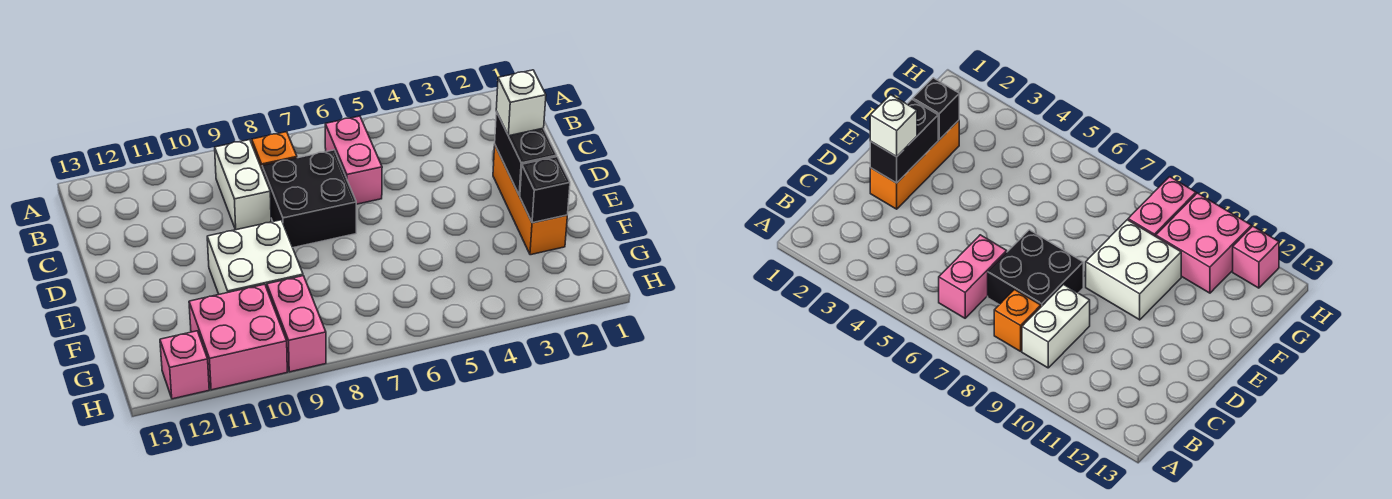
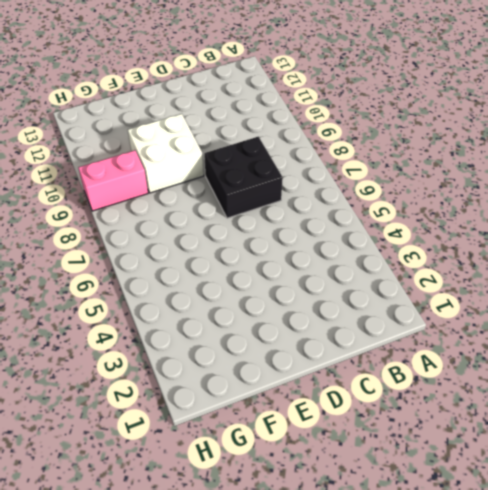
none -> pink 1x2 brick [325,116,382,204]
none -> orange 1x1 brick [252,132,297,169]
none -> white 1x2 brick [215,140,271,230]

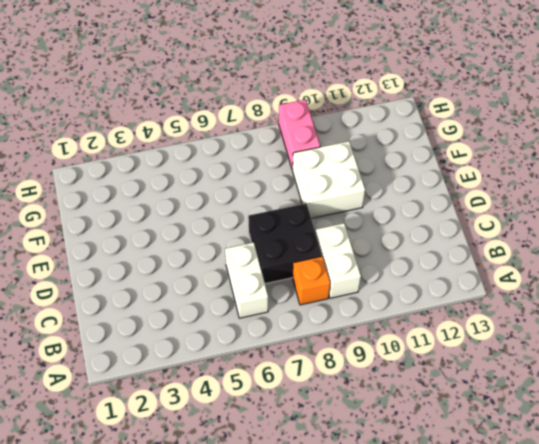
white 1x2 brick [225,242,268,318] -> pink 1x2 brick [325,116,382,204]
none -> orange 1x3 brick [493,146,567,255]
none -> pink 2x2 brick [189,284,287,390]
none -> pink 1x1 brick [160,331,209,399]

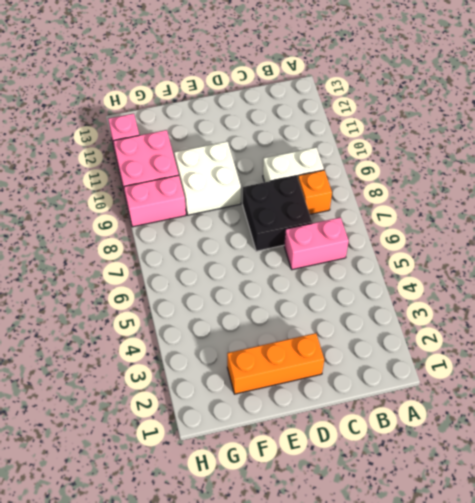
none -> black 1x2 brick [495,112,557,195]
none -> black 1x1 brick [520,157,570,223]
none -> white 1x1 brick [496,70,546,136]

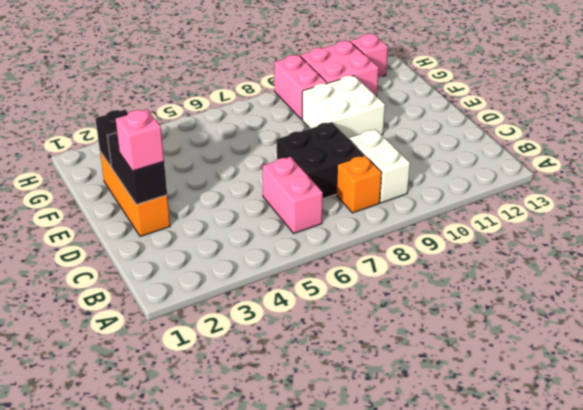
pink 1x1 brick [116,109,164,171] -> white 1x1 brick [496,70,546,136]

